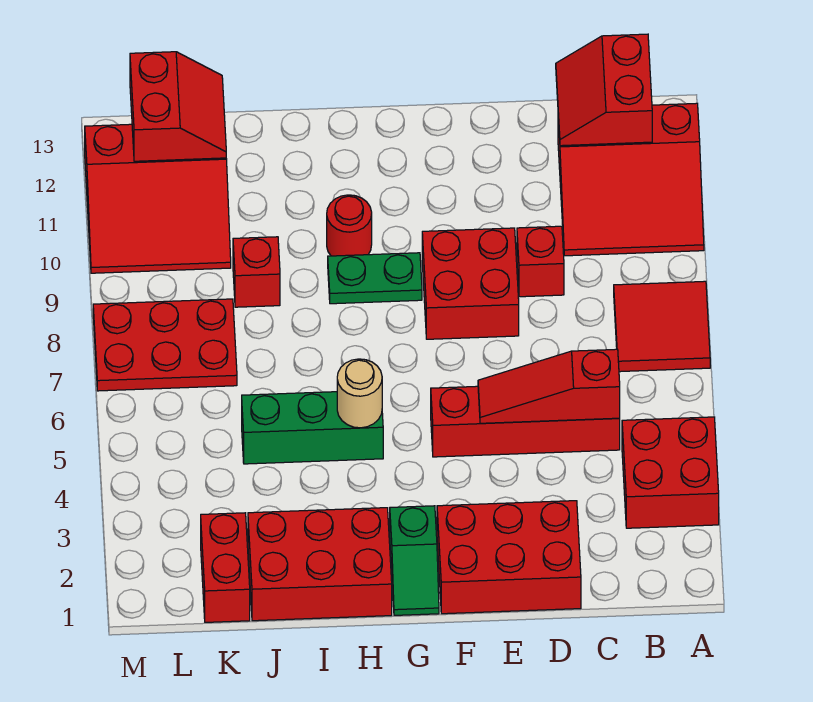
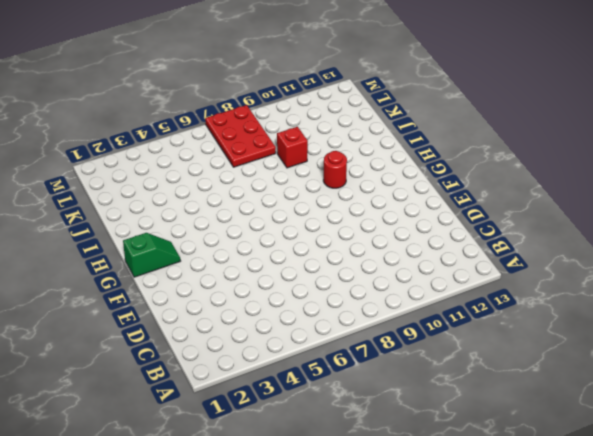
green 1x2 slope [123,233,180,277] -> green 1x2 slope turned to [390,506,439,615]
none -> red 2x2 brick [622,417,719,528]
none -> red 2x2 tile [614,281,710,372]
none -> red 3x3 slope [558,103,704,256]

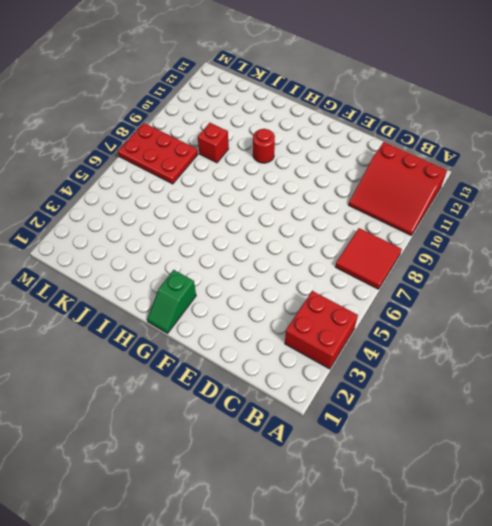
none -> red 1x4 brick [431,386,620,457]
none -> red 2x3 brick [437,501,581,614]
none -> red 1x1 brick [517,226,564,297]

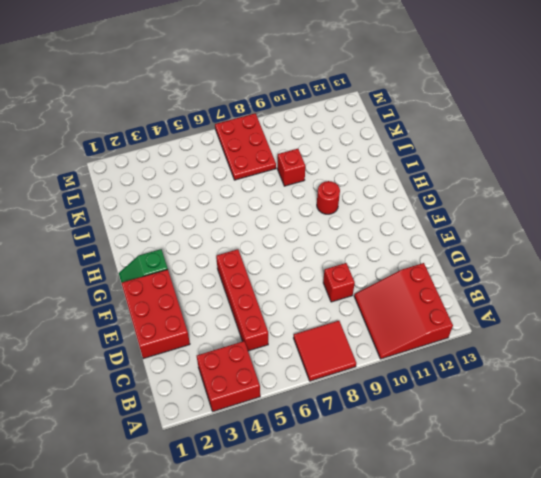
none -> red 2x2 brick [422,228,519,339]
none -> green 1x2 plate [328,253,422,304]
none -> red 2x3 brick [248,508,392,621]

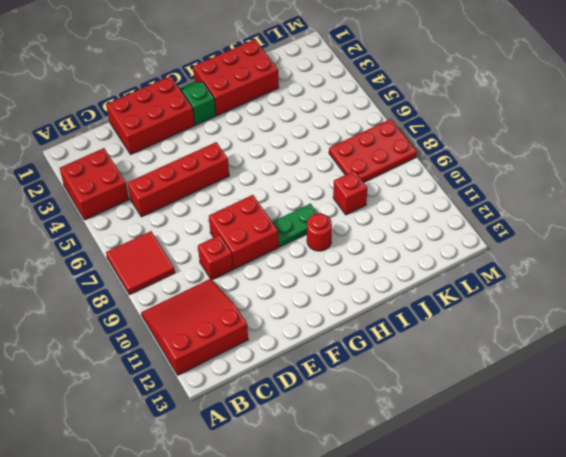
none -> green 1x3 brick [242,392,383,464]
none -> red 1x2 brick [201,513,250,622]
none -> red 3x3 slope [85,124,231,273]

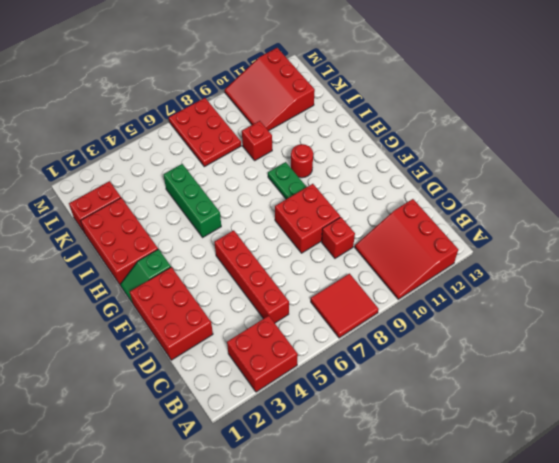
none -> red 2x2 slope [556,34,652,146]
none -> red 1x3 slope [478,349,620,423]
none -> tan 1x1 round brick [337,359,382,428]

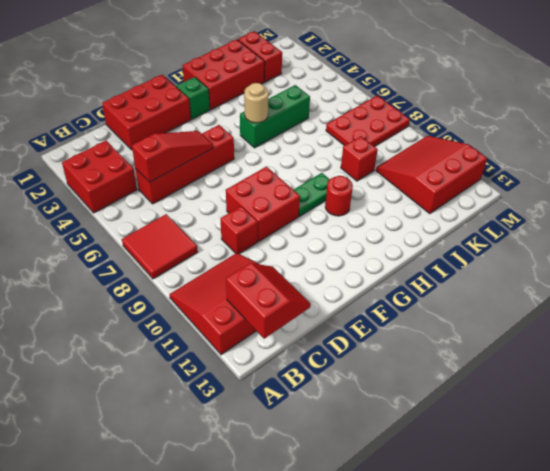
none -> red 2x2 slope [130,52,226,161]

